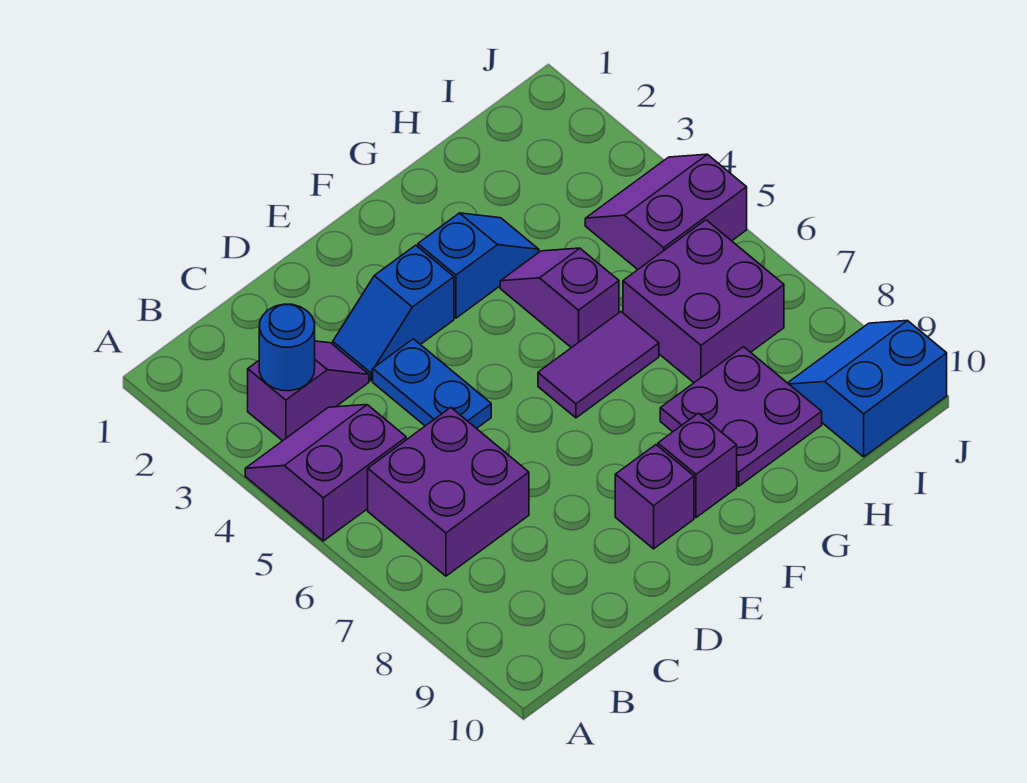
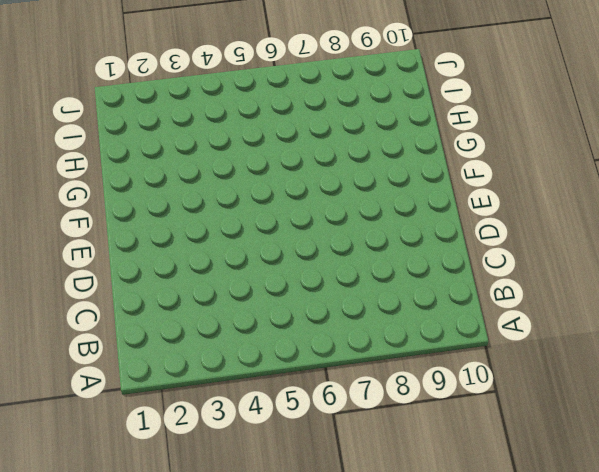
none -> purple 2x2 slope [245,405,406,541]
none -> purple 1x2 slope [248,341,369,441]
none -> purple 2x2 brick [368,407,529,576]

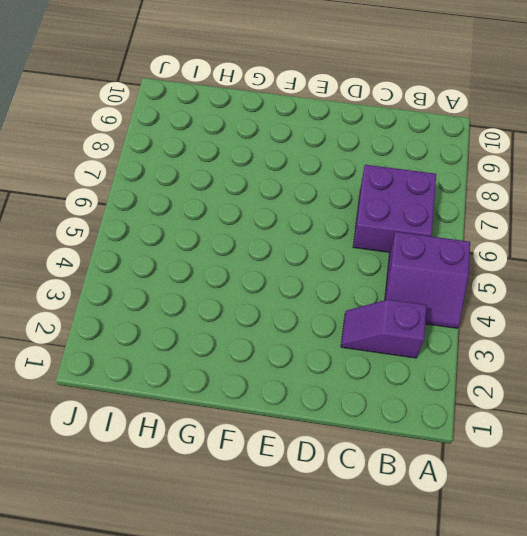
none -> blue 1x2 slope [333,245,454,381]
none -> blue 1x2 plate [373,339,491,429]
none -> purple 1x1 brick [615,445,694,549]

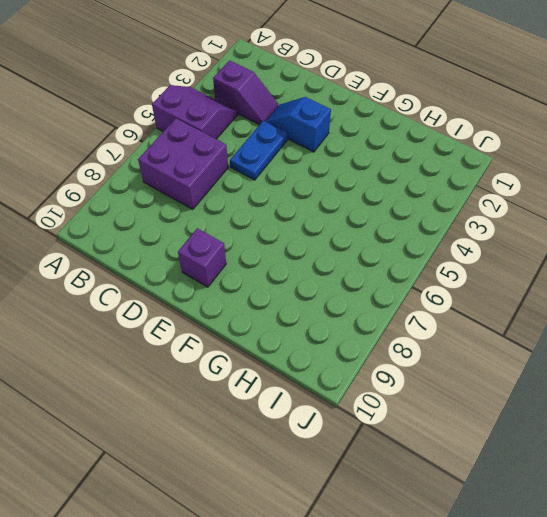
none -> blue 1x2 slope [418,213,539,318]
none -> purple 1x2 tile [538,312,659,418]
none -> purple 1x1 brick [658,413,737,518]

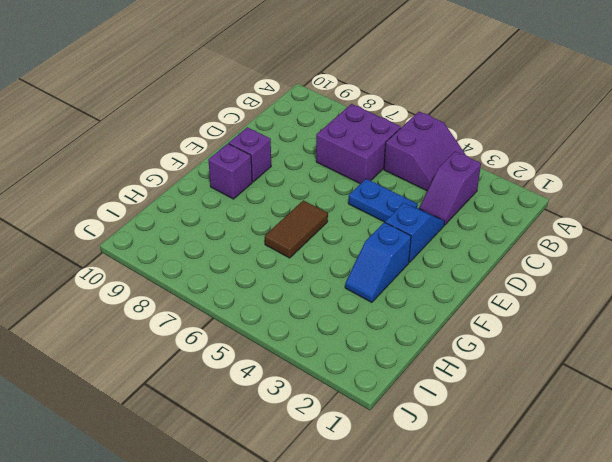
brown 1x2 tile [265,200,328,258] -> purple 1x2 tile [538,312,659,418]
none -> purple 1x2 slope [500,248,619,348]
none -> purple 2x2 plate [660,347,822,486]
none -> purple 2x2 brick [623,220,784,383]

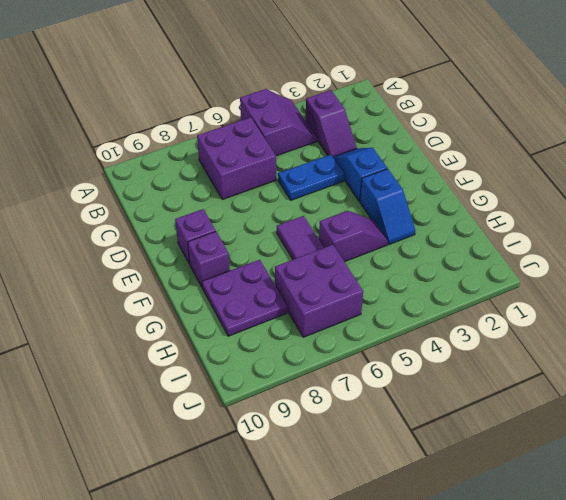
none -> purple 2x2 slope [585,154,747,269]
none -> blue 2x2 slope [788,321,947,457]
none -> blue 1x1 round brick [259,304,315,391]

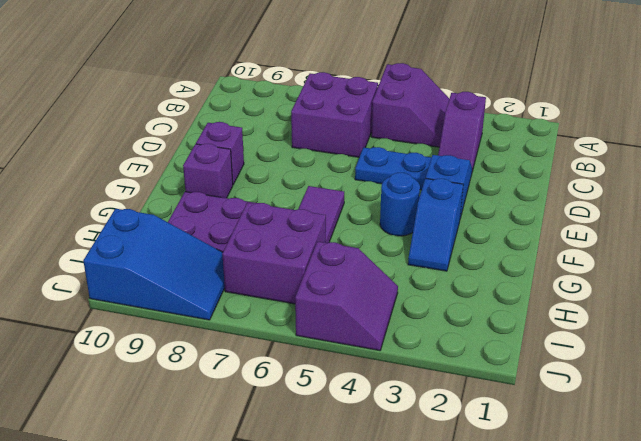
blue 1x1 round brick [380,173,420,236] -> blue 1x1 round brick moved to [259,304,315,391]
blue 2x3 slope [83,209,225,320] -> blue 2x2 slope [788,321,947,457]
none -> purple 1x2 slope [500,248,619,348]

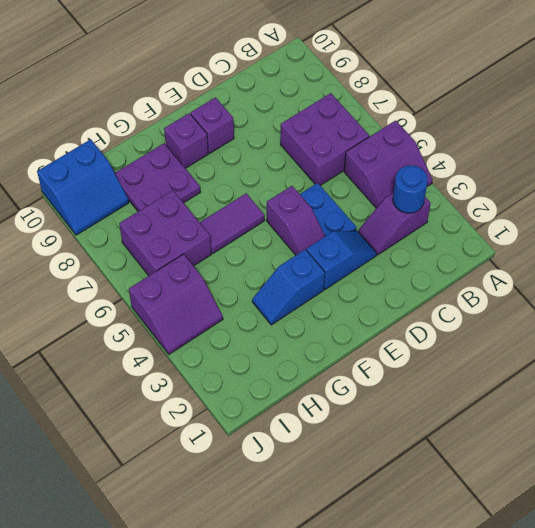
purple 1x2 slope [267,186,325,255] -> purple 1x2 slope moved to [500,248,619,348]

